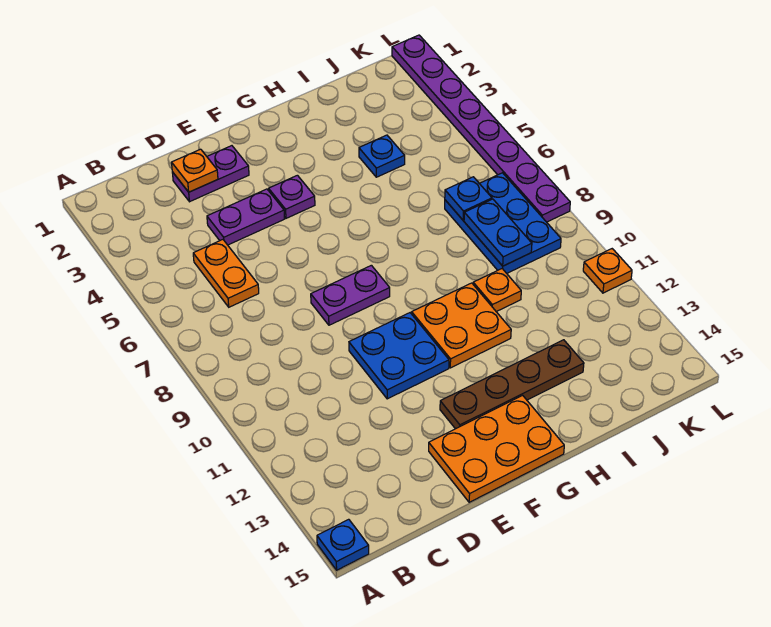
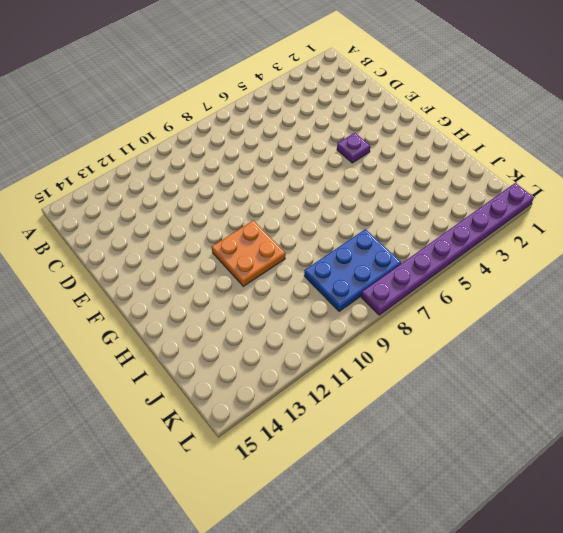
none -> blue 1x1 plate [317,519,369,570]
none -> orange 1x2 plate [193,240,259,307]
none -> purple 1x2 plate [172,146,249,202]

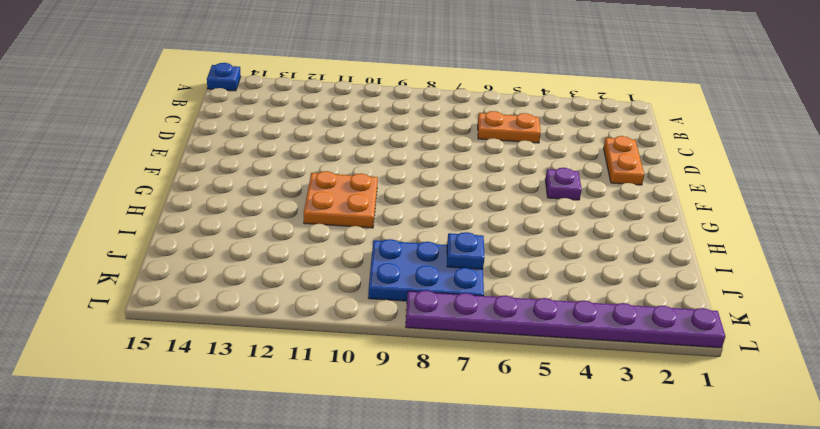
orange 1x2 plate [604,136,644,185] -> purple 1x2 plate [172,146,249,202]
none -> purple 1x2 plate [207,189,285,245]
none -> purple 1x2 plate [311,265,390,325]
none -> blue 2x2 plate [349,313,449,399]

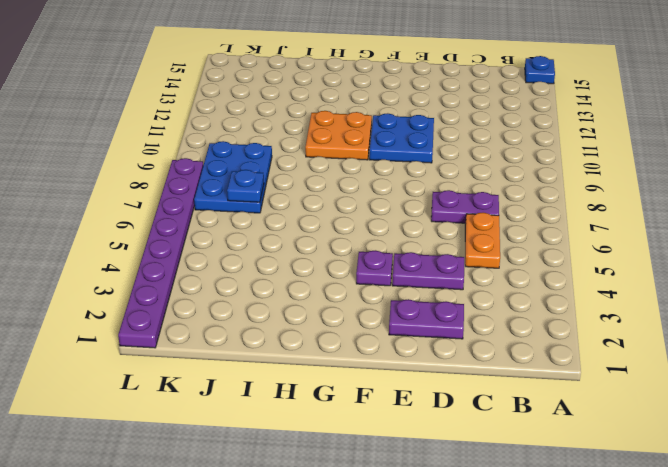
purple 1x2 plate [431,190,499,223] -> purple 1x2 plate moved to [311,265,390,325]
none -> orange 2x3 plate [429,395,564,502]
none -> brown 1x4 plate [440,340,584,429]
none -> blue 1x1 plate [359,135,405,177]

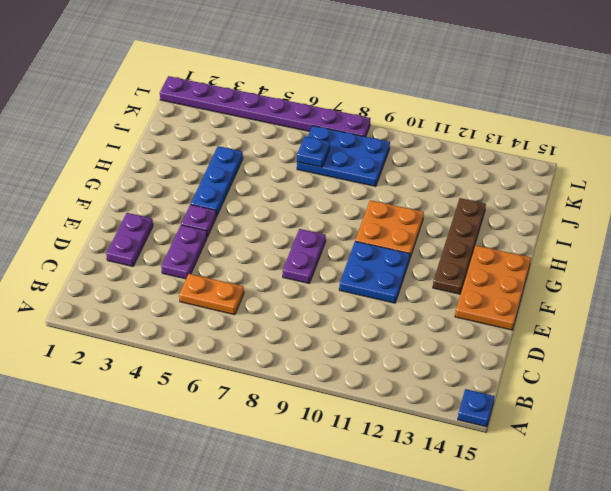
blue 1x3 plate [191,146,243,217] -> blue 1x1 plate [359,135,405,177]
none -> orange 1x1 plate [473,269,521,312]
none -> orange 1x1 plate [583,249,632,293]
none -> orange 1x1 plate [172,149,218,192]

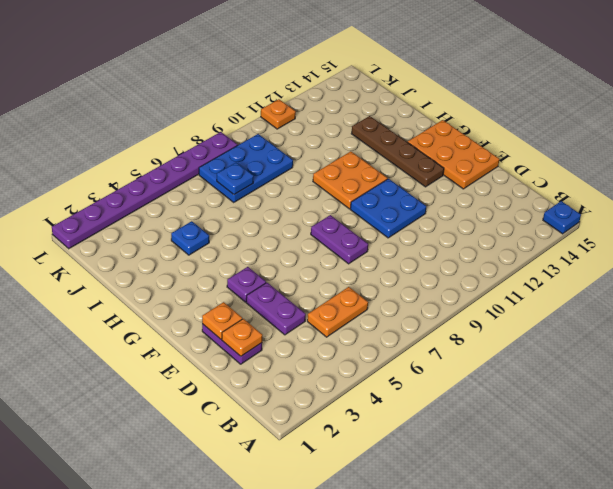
orange 1x1 plate [202,302,242,339] -> orange 1x1 plate moved to [473,269,521,312]
none -> blue 1x2 plate [464,199,532,266]

